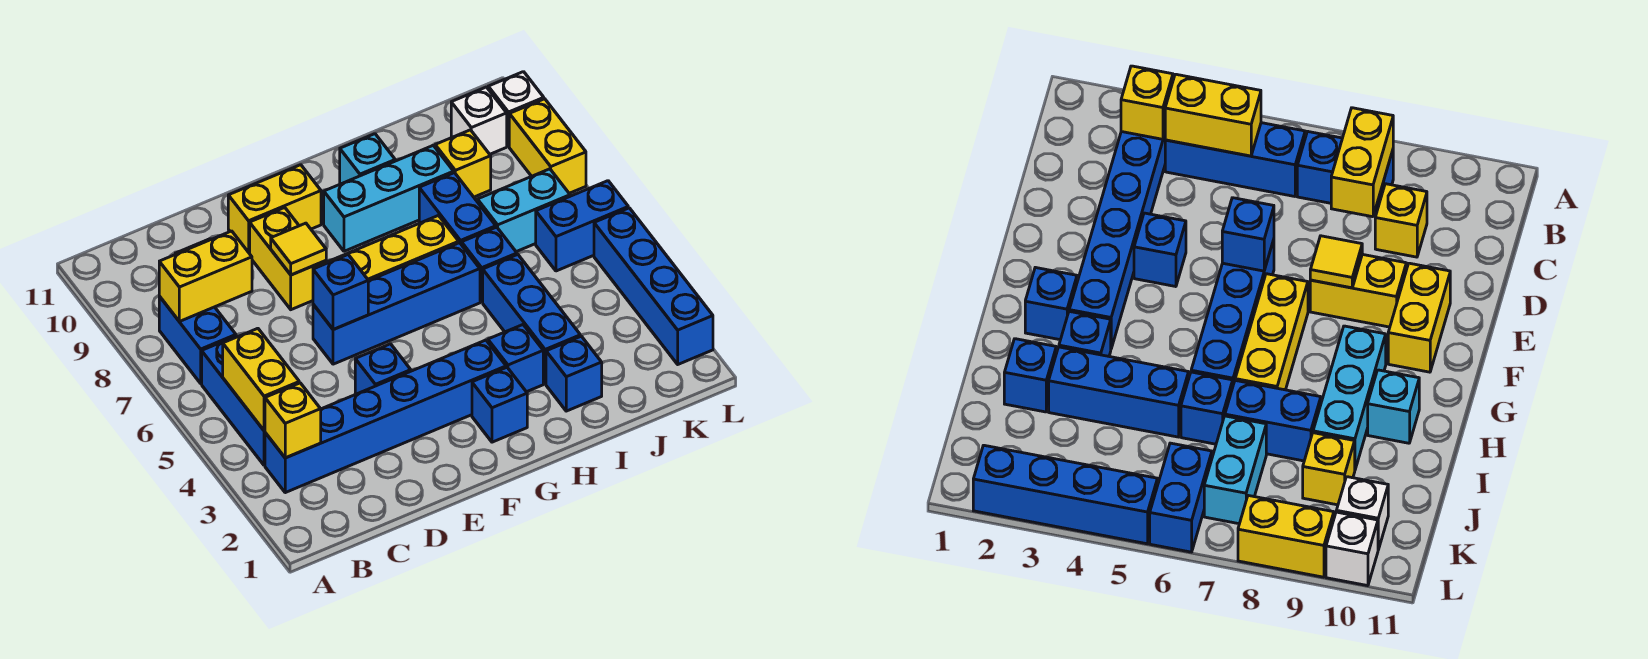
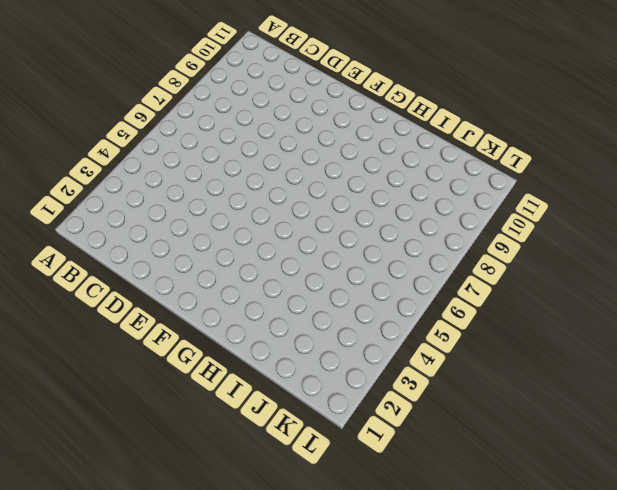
none -> blue 1x6 brick [265,340,506,493]
none -> blue 1x3 brick [202,336,265,465]
none -> blue 1x2 brick [159,296,236,383]

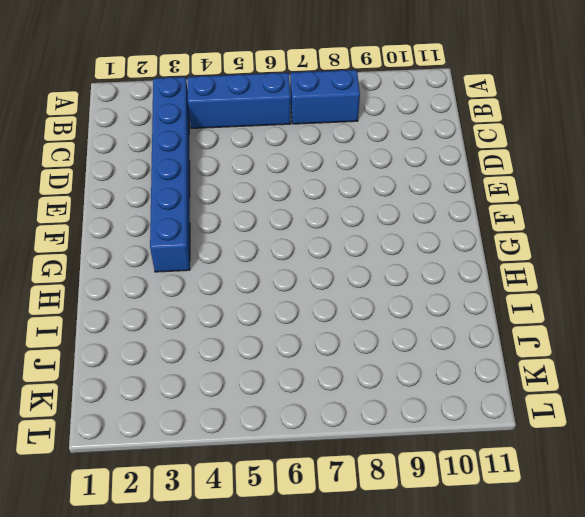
none -> yellow 1x1 brick [1375,184,1427,257]
none -> blue 1x1 brick [355,344,411,394]
none -> blue 1x4 brick [313,243,480,364]

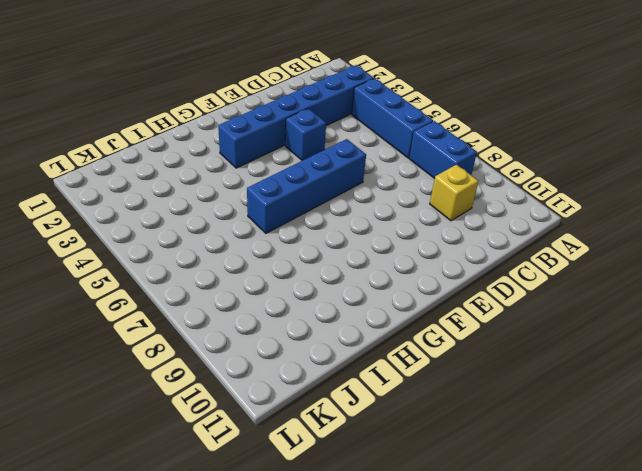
none -> yellow 1x2 brick [250,208,326,310]
none -> yellow 1x2 brick [228,165,321,254]
none -> yellow 1x3 brick [329,216,459,281]

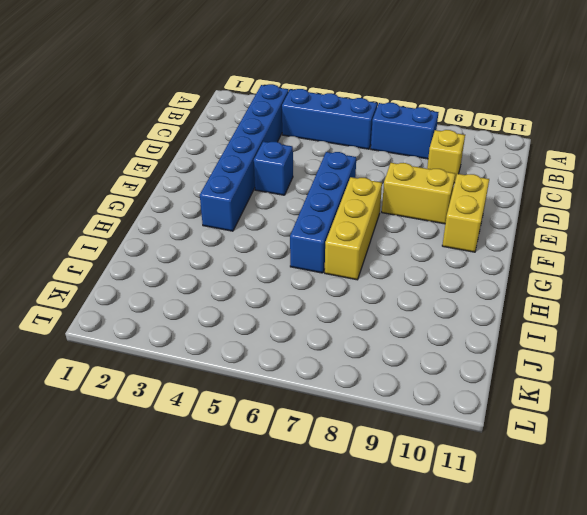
none -> blue 1x1 brick [472,367,527,442]
none -> cyan 1x3 brick [324,145,454,251]
none -> blue 1x1 brick [488,325,543,392]

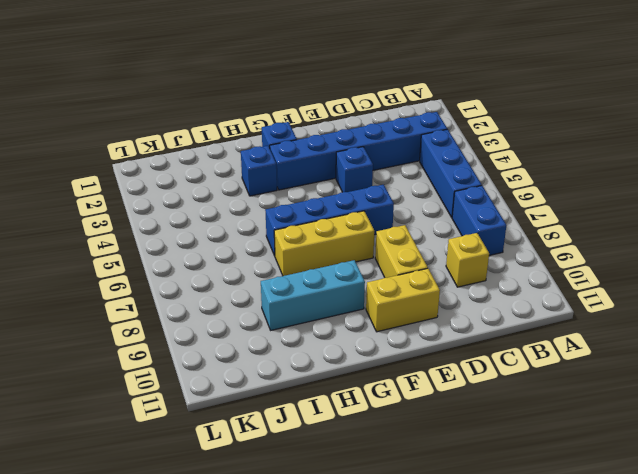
none -> cyan 1x1 brick [340,134,395,184]
none -> blue 1x1 brick [546,336,602,411]
none -> blue 1x3 brick [483,254,580,384]

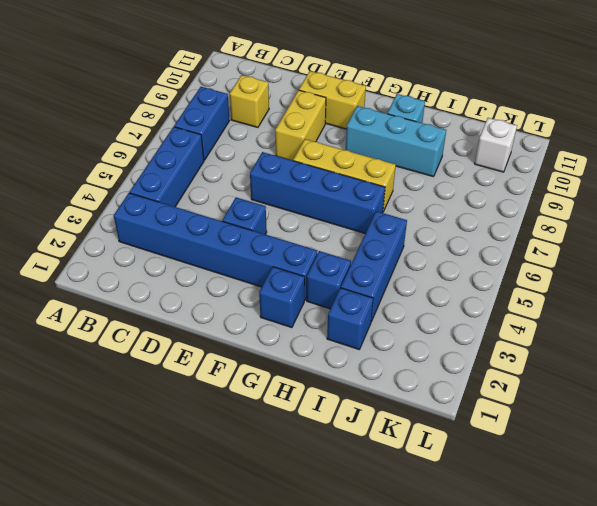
none -> blue 1x1 brick [462,227,517,302]
none -> blue 1x2 brick [419,173,496,245]
none -> cyan 1x2 brick [478,169,570,252]

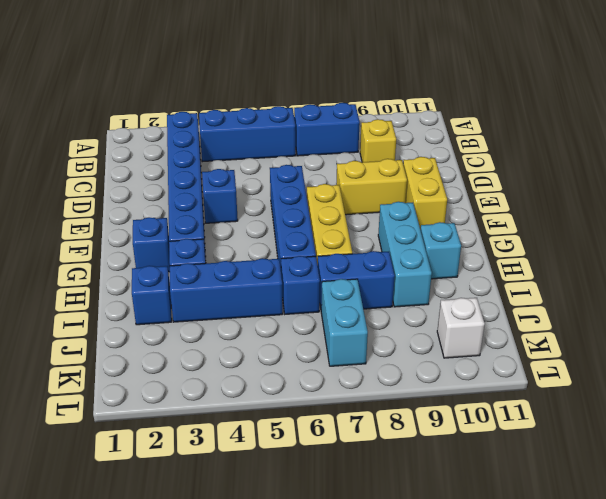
none -> yellow 1x1 brick [435,130,491,197]
none -> blue 1x2 brick [536,181,628,271]
none -> blue 1x4 brick [594,208,713,364]

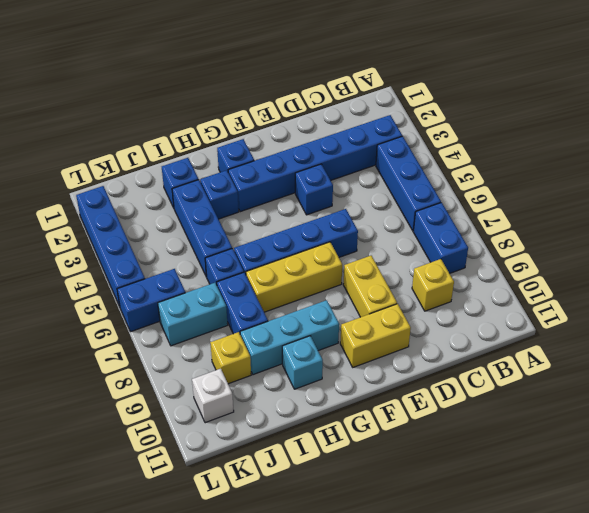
none -> yellow 1x2 brick [509,99,586,193]
none -> white 1x1 brick [488,72,544,146]
none -> yellow 1x1 brick [265,383,321,458]

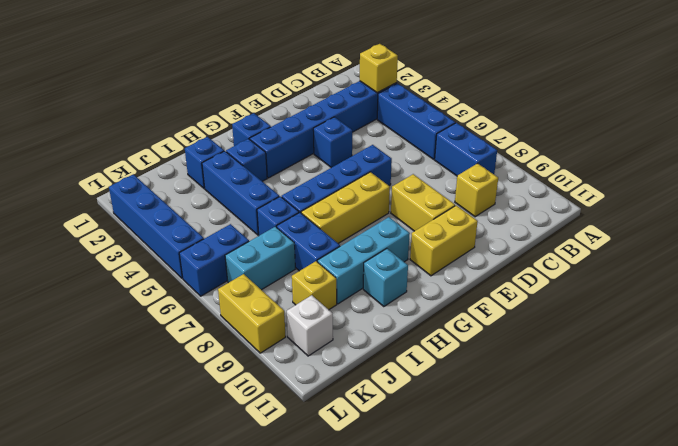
none -> white 1x1 brick [488,72,544,146]
none -> yellow 1x2 brick [223,328,299,431]
none -> yellow 1x2 brick [159,231,252,321]

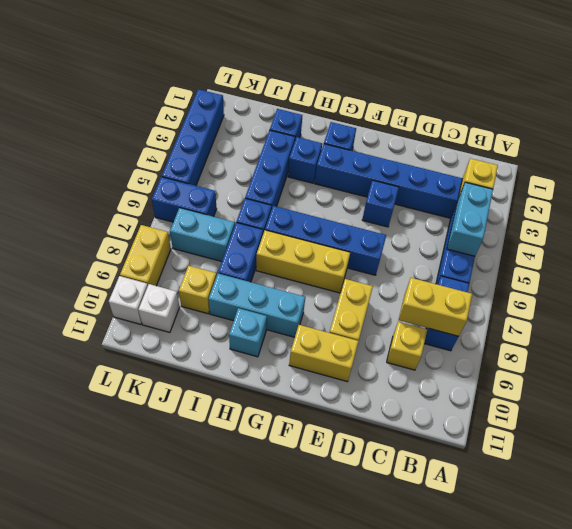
cyan 1x2 brick [447,182,493,256] -> yellow 1x2 brick [223,328,299,431]
none -> blue 1x1 brick [313,255,368,330]
none -> yellow 1x1 tile [271,223,326,275]

